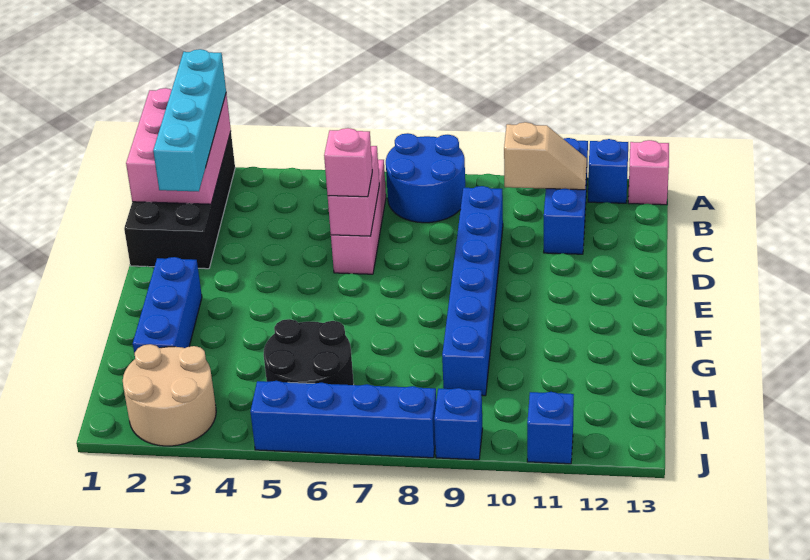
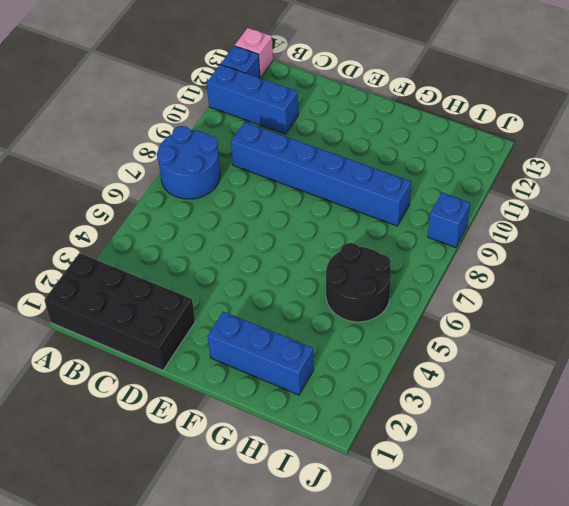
none -> pink 1x3 brick [331,160,386,274]
none -> tan 2x2 round brick [123,344,216,446]
none -> blue 1x4 brick [251,381,436,458]

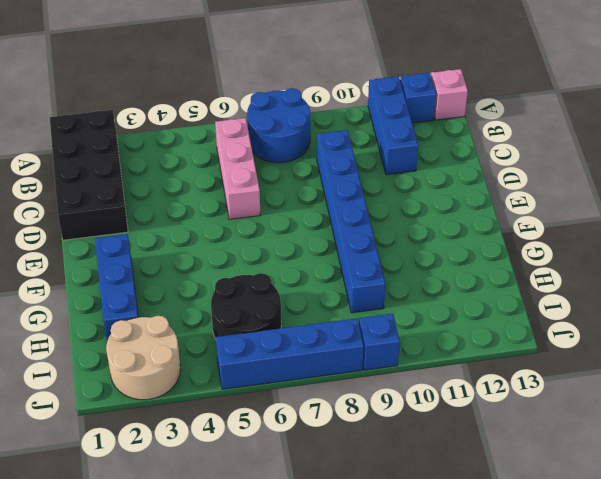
none -> blue 1x1 brick [527,392,574,464]
none -> pink 2x3 brick [126,88,231,204]
none -> tan 1x2 slope [504,122,587,190]

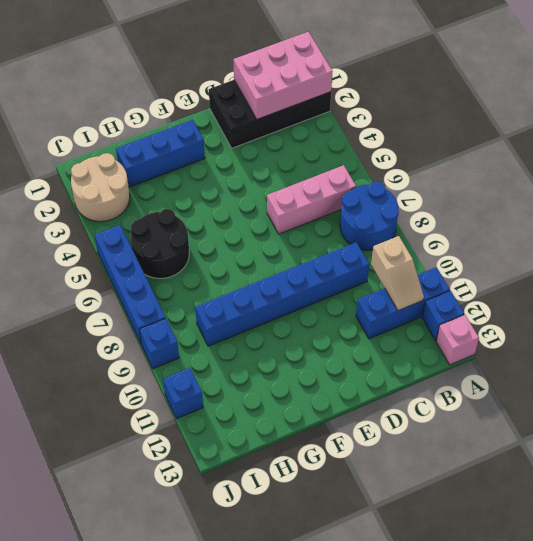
none -> pink 1x2 brick [328,146,379,236]
none -> cyan 1x4 brick [153,49,226,192]
none -> pink 1x1 brick [324,128,372,197]

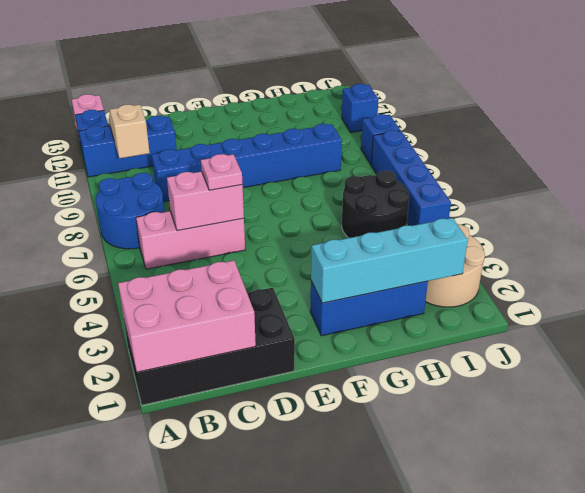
pink 1x1 plate [201,154,242,190] -> pink 1x1 brick [324,128,372,197]
cyan 1x4 brick [311,218,468,303] -> cyan 1x4 brick moved to [153,49,226,192]

